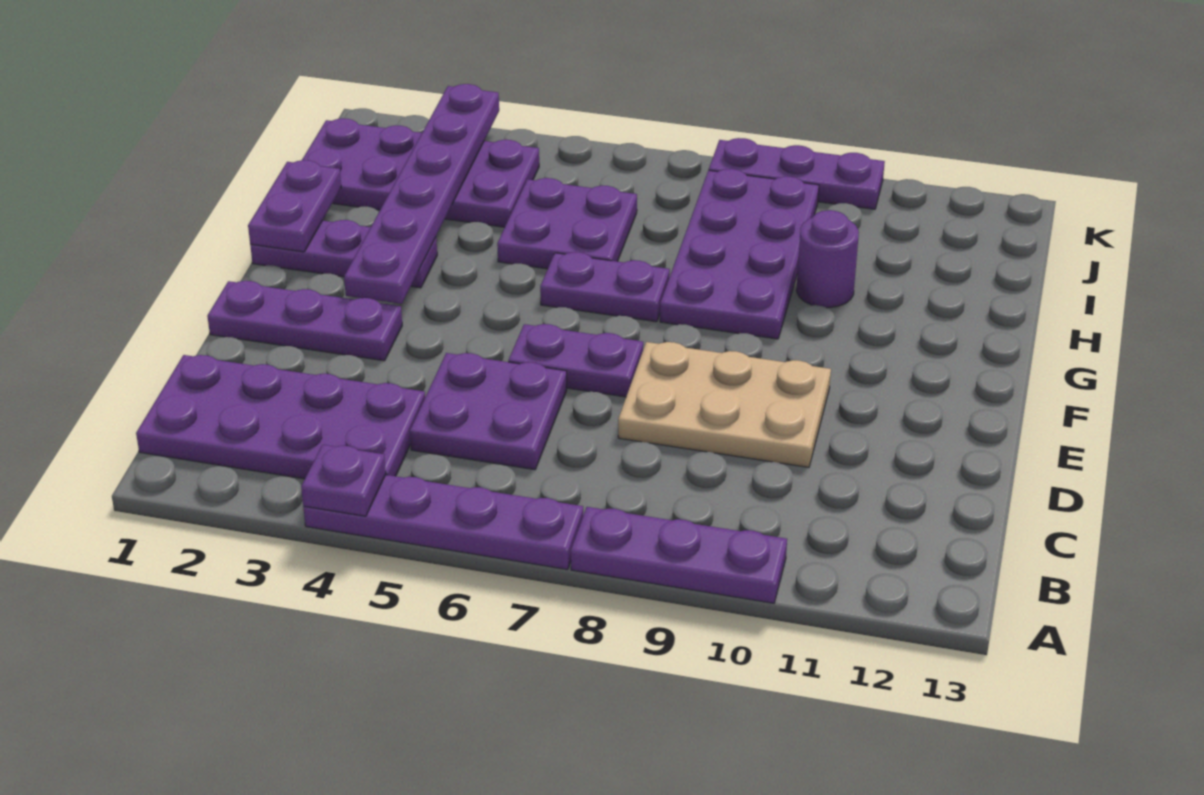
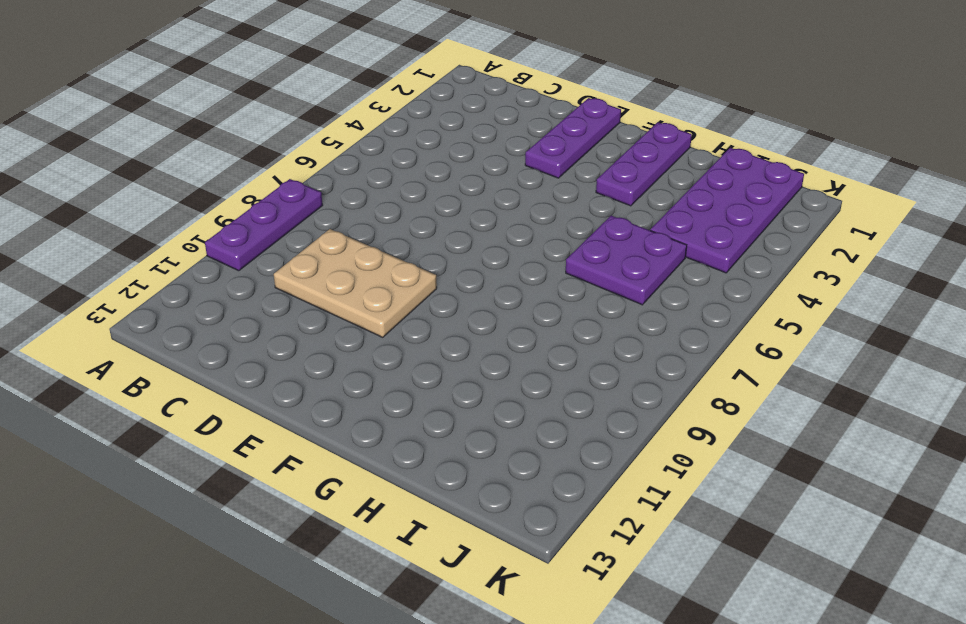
tan 2x3 plate [274,229,437,337] -> tan 2x3 plate turned to [618,342,831,467]
none -> purple 1x4 plate [303,475,583,570]
none -> purple 2x4 plate [136,355,425,479]
none -> purple 2x2 plate [410,353,567,470]

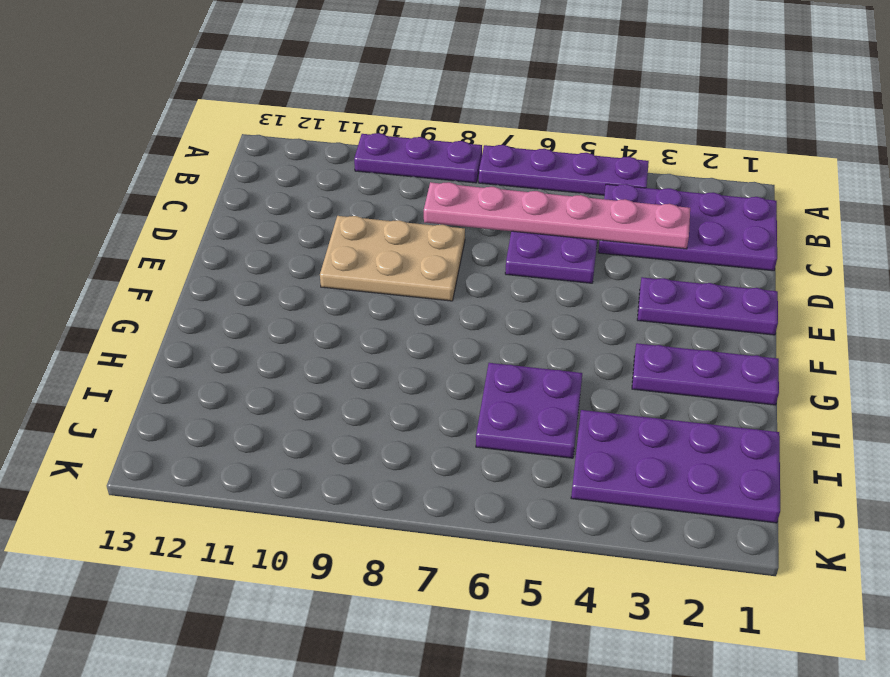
pink 1x6 plate [424,182,690,249] -> none
none -> purple 1x2 plate [508,324,643,397]
none -> purple 1x2 plate [540,252,670,322]
none -> purple 2x4 plate [660,169,819,339]

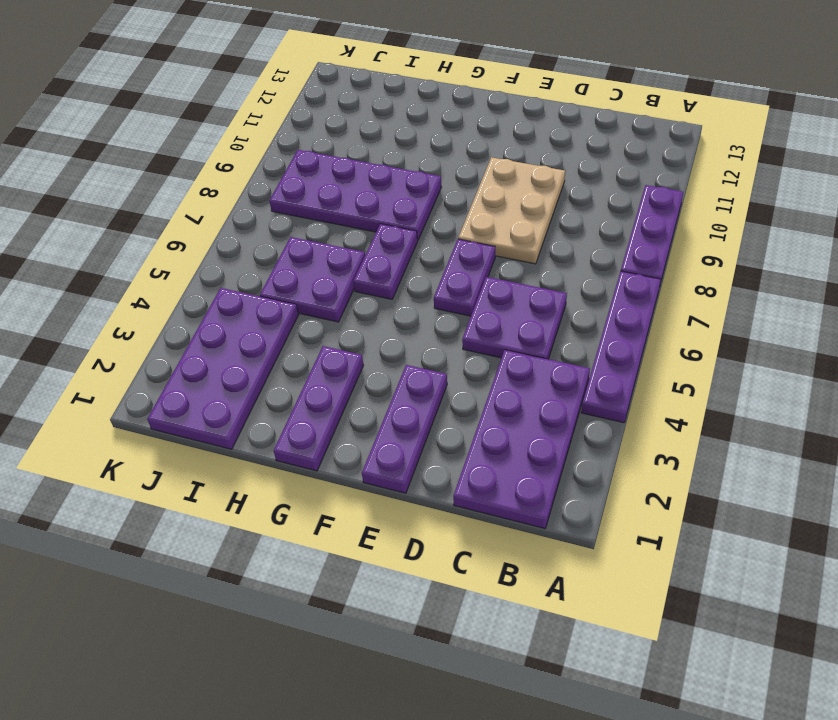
none -> purple 1x1 round brick [797,210,859,308]
none -> purple 1x3 plate [709,138,885,209]
none -> purple 1x1 plate [301,445,386,516]

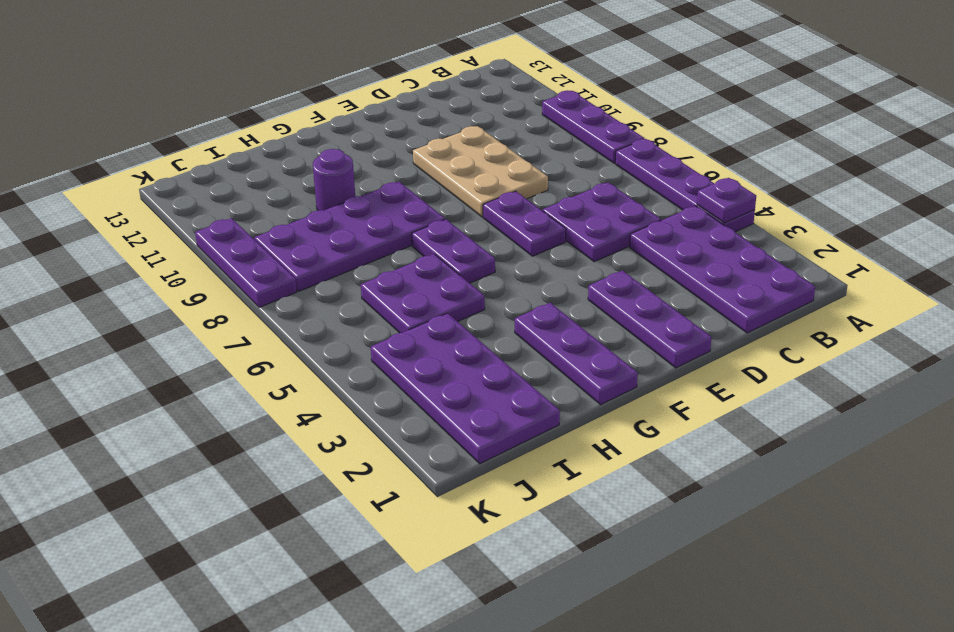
none -> purple 1x6 plate [344,84,499,304]
none -> purple 1x2 plate [248,160,341,252]

